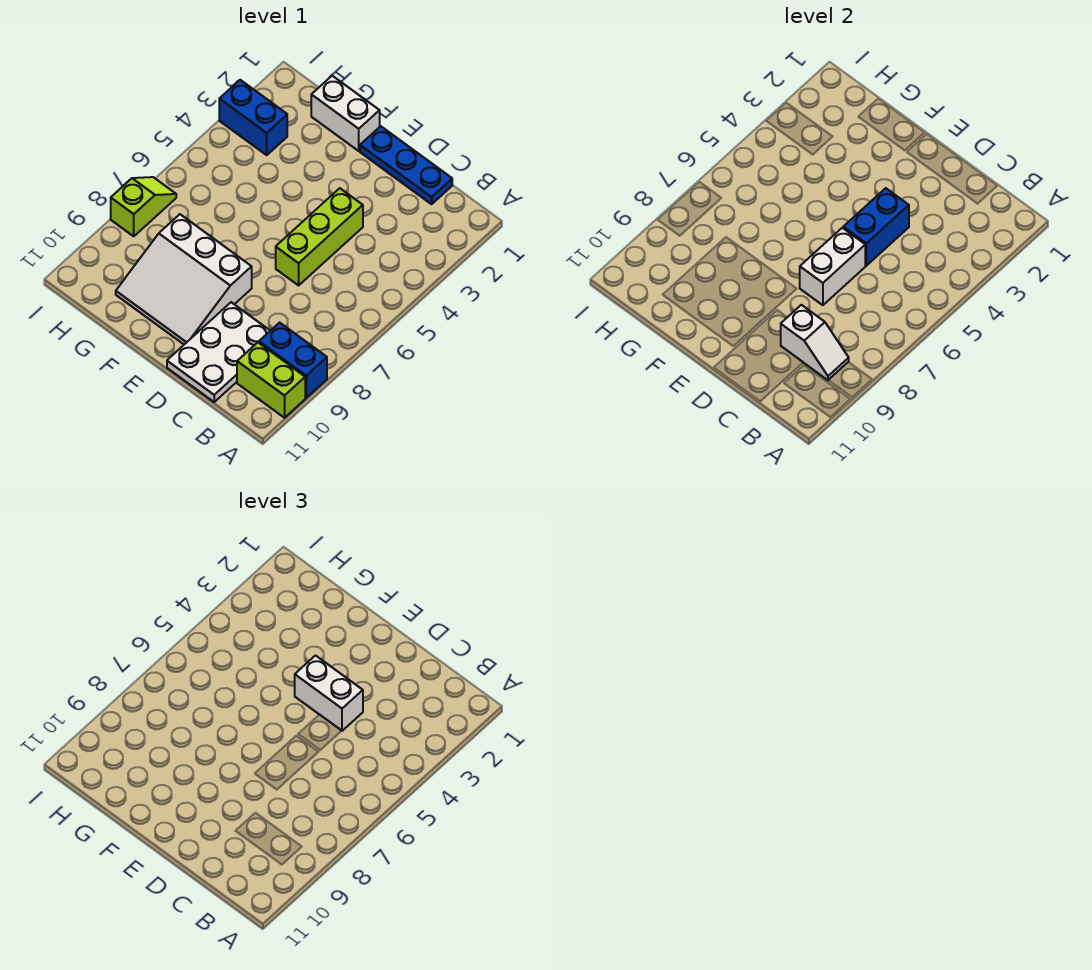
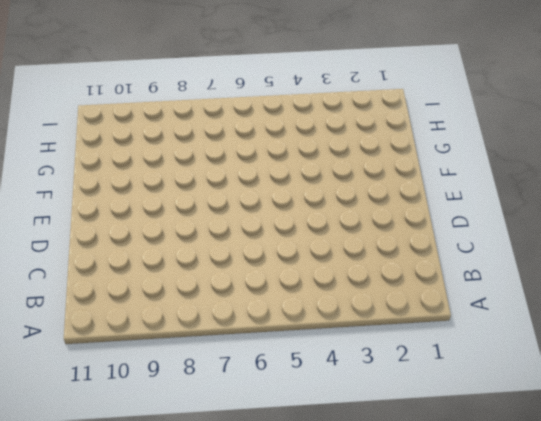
none -> blue 1x2 brick [259,323,327,398]
none -> lime 1x2 brick [237,343,305,418]
none -> blue 1x3 plate [360,126,452,204]

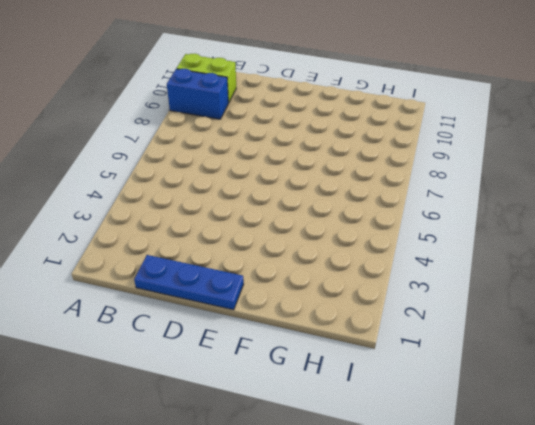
none -> white 2x3 plate [167,302,270,402]
none -> lime 1x3 brick [276,188,363,285]
none -> white 3x3 slope [116,214,252,344]

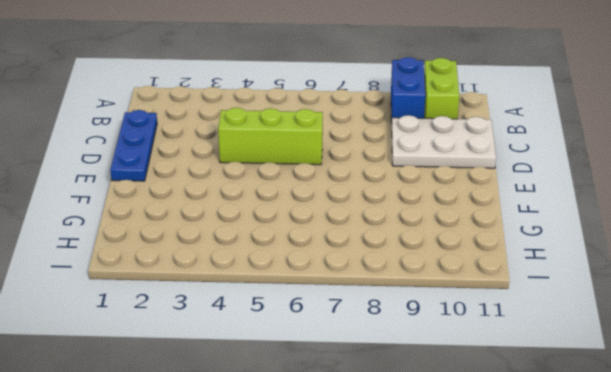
none -> white 3x3 slope [116,214,252,344]
none -> white 1x2 brick [311,76,380,151]
none -> blue 1x2 brick [219,80,287,155]

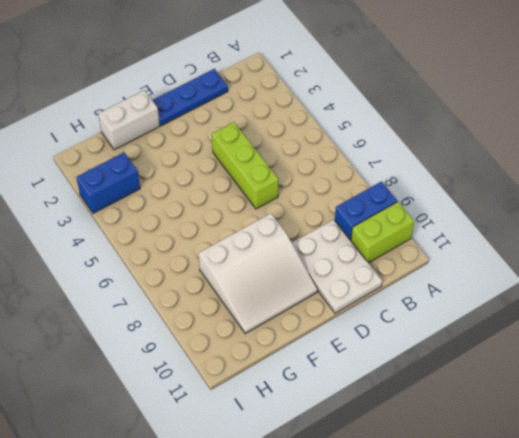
none -> lime 1x2 slope [111,177,176,236]
none -> white 1x2 slope [781,305,849,380]
none -> blue 1x2 brick [843,188,909,266]

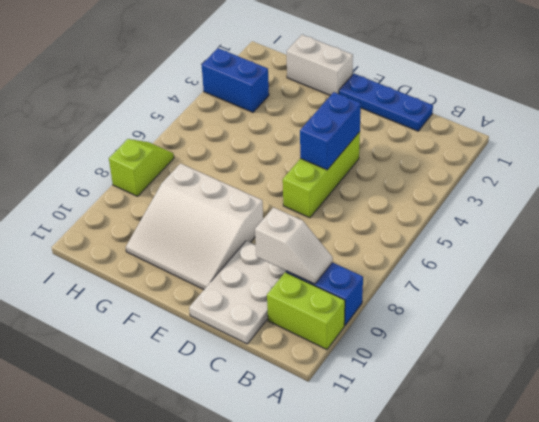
none -> white 1x2 brick [800,228,865,305]
none -> white 1x2 brick [295,656,363,731]

